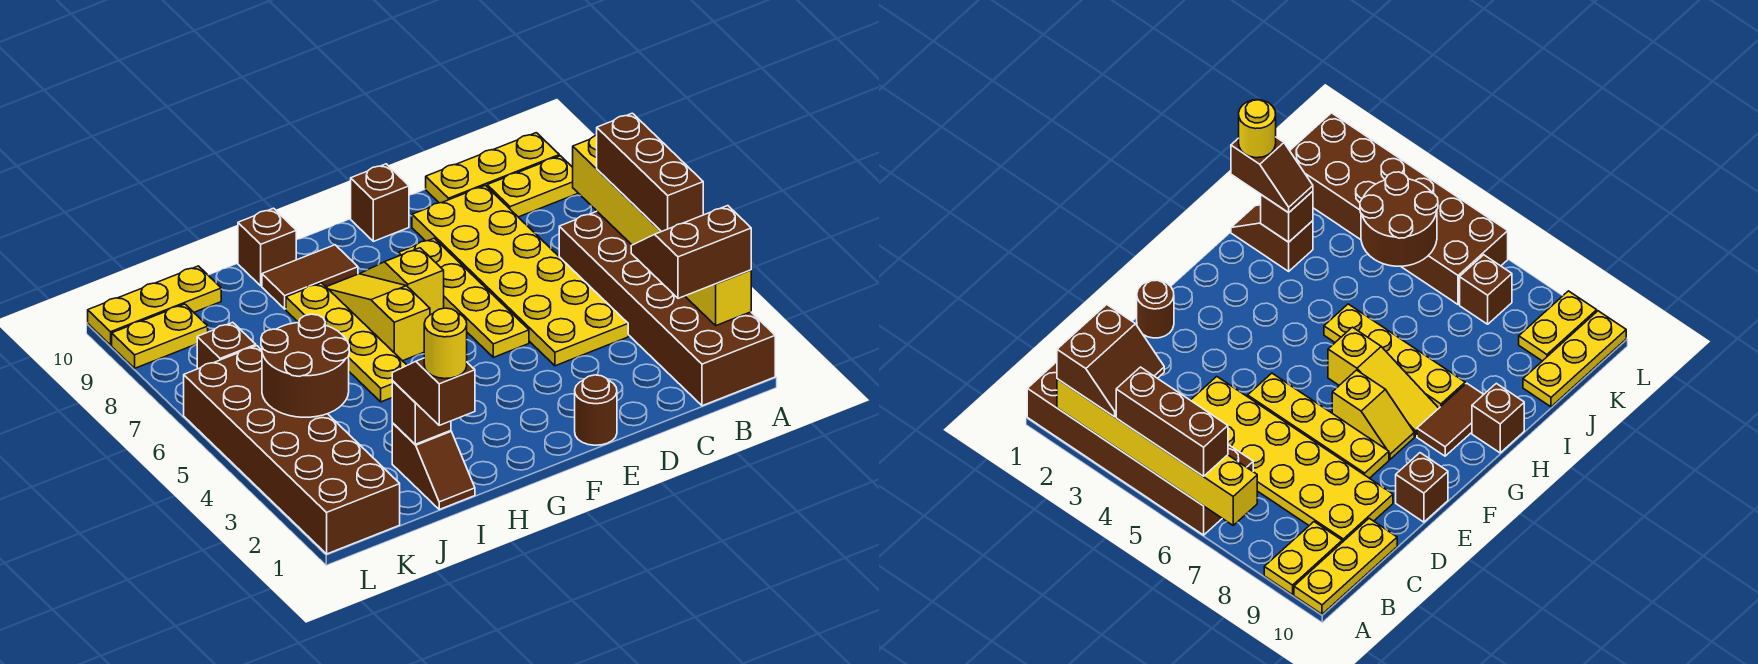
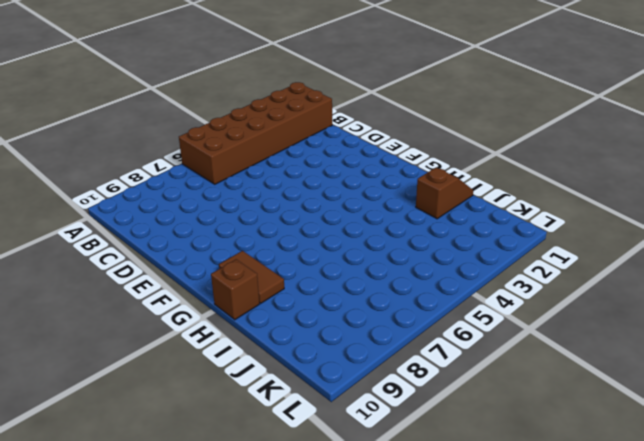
none -> yellow 1x2 plate [487,156,578,217]
none -> yellow 1x3 plate [426,133,559,203]
none -> yellow 2x6 plate [412,185,628,366]

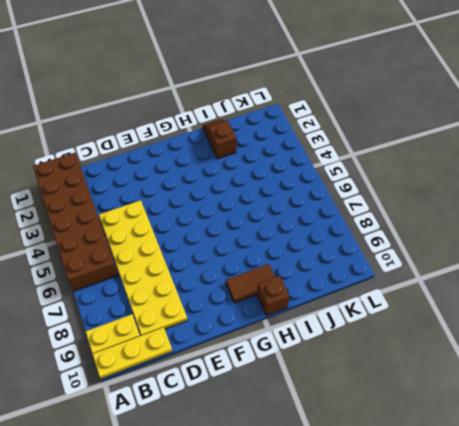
none -> brown 1x1 round brick [575,375,617,445]
none -> yellow 1x4 plate [399,238,529,357]
none -> brown 1x1 brick [351,164,409,241]

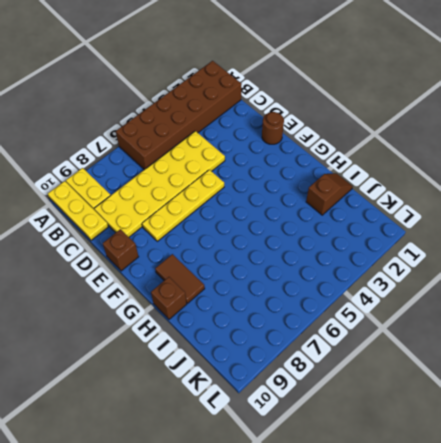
none -> yellow 1x2 slope [361,248,444,315]
none -> yellow 1x3 slope [327,274,430,361]
none -> yellow 1x4 plate [286,283,407,402]

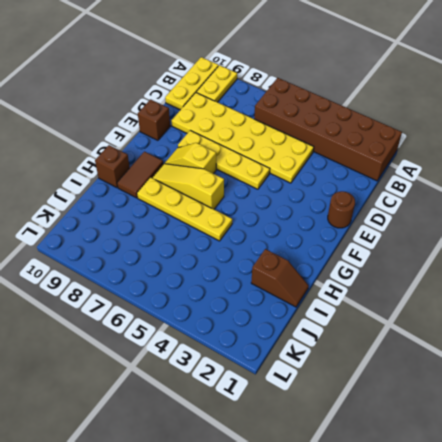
none -> yellow 1x3 plate [88,266,221,345]
none -> brown 2x6 brick [184,346,400,554]
none -> brown 1x1 brick [197,323,256,369]

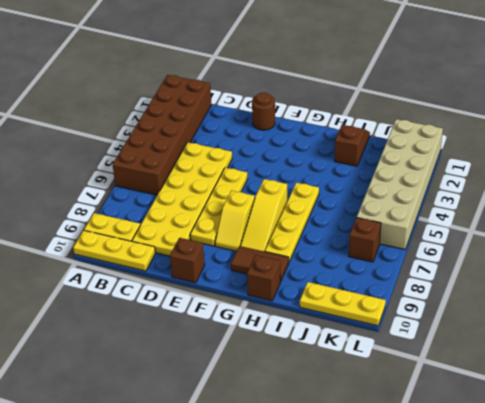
tan 2x6 brick [357,119,443,249] -> brown 2x6 brick [184,346,400,554]
none -> yellow 1x2 plate [112,304,208,368]
none -> yellow 1x6 brick [573,135,751,325]
none -> brown 1x1 brick [392,381,451,444]

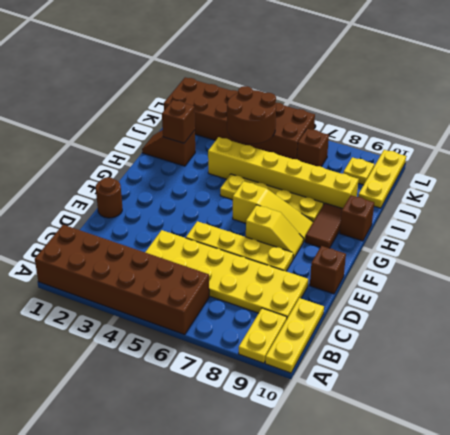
yellow 1x6 brick [208,137,359,209] -> yellow 1x6 brick moved to [573,135,751,325]
yellow 1x1 plate [343,157,374,185] -> yellow 1x2 plate [112,304,208,368]
none -> brown 2x2 slope [631,206,751,298]
none -> brown 1x3 brick [597,113,703,232]
none -> brown 1x2 slope [392,358,475,425]

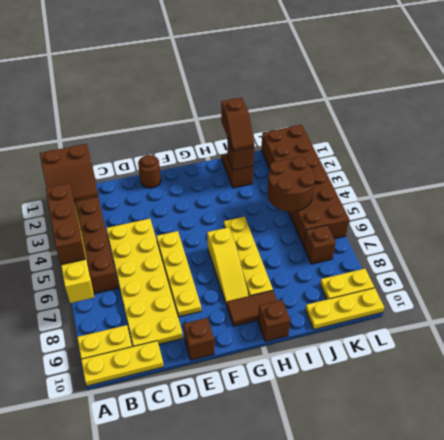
none -> yellow 1x2 slope [361,248,444,315]
none -> yellow 1x1 round brick [424,308,467,379]

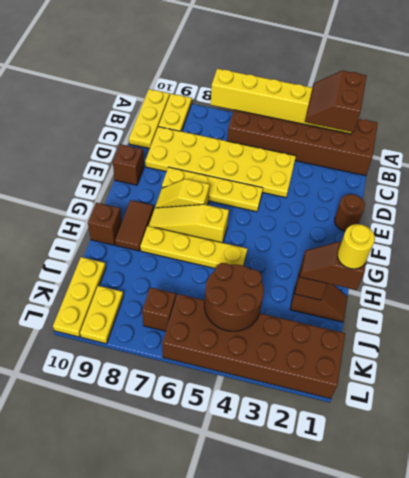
none -> brown 1x3 brick [597,113,703,232]

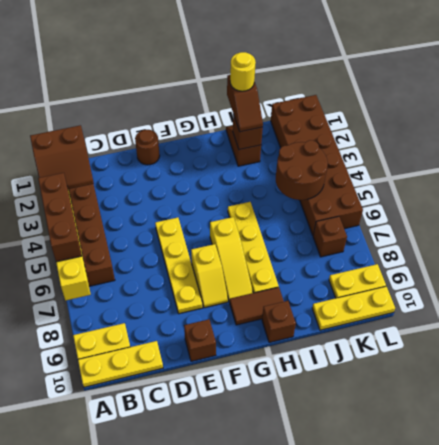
none -> yellow 2x6 plate [412,185,628,366]

